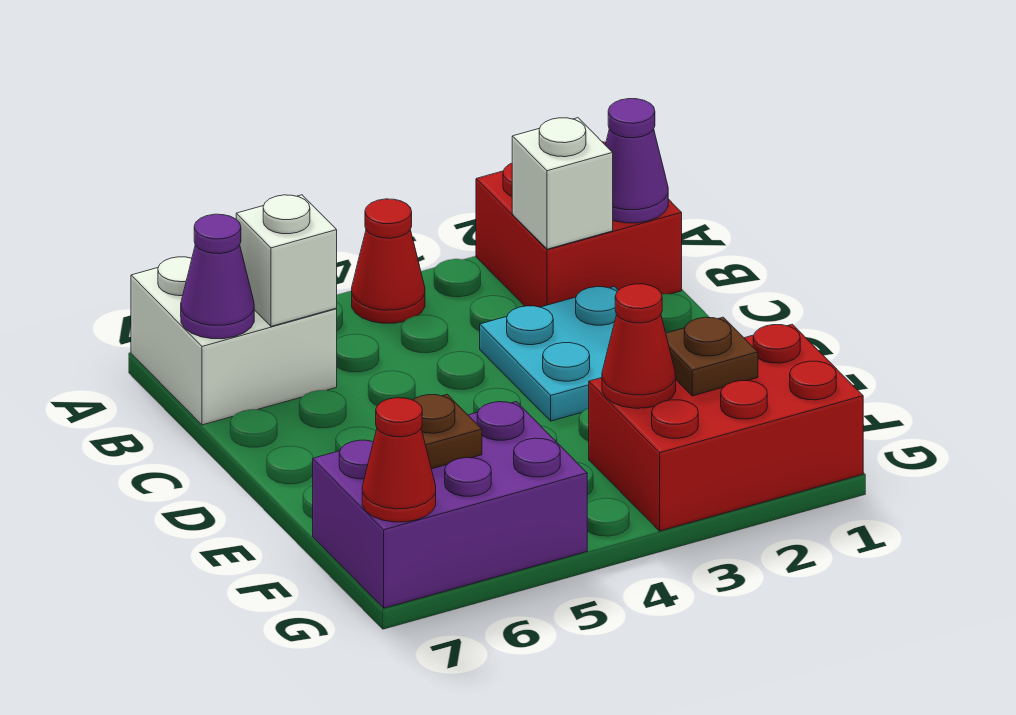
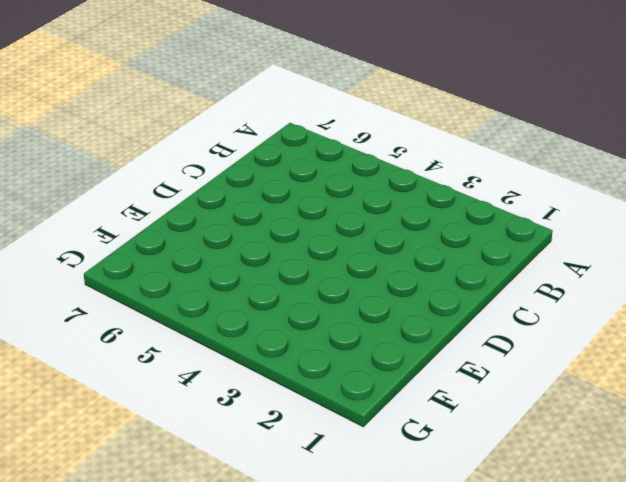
none -> red 2x2 brick [476,142,682,307]
none -> red 1x1 cone [352,199,425,323]
none -> white 2x2 brick [131,257,337,425]

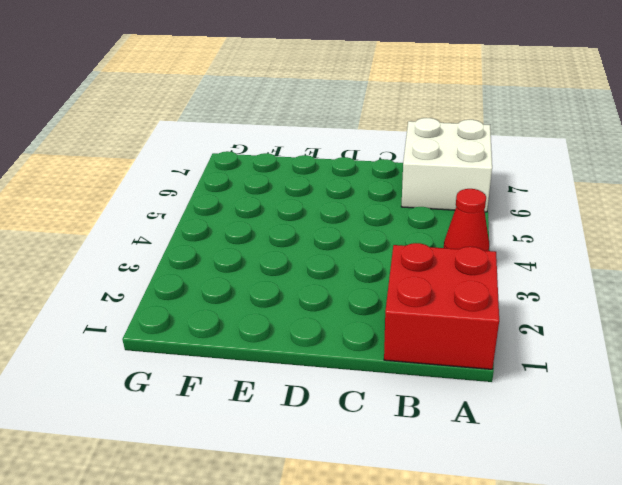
none -> cyan 2x2 plate [480,286,618,421]
none -> red 2x3 brick [589,324,863,531]
none -> purple 2x3 brick [313,402,587,608]

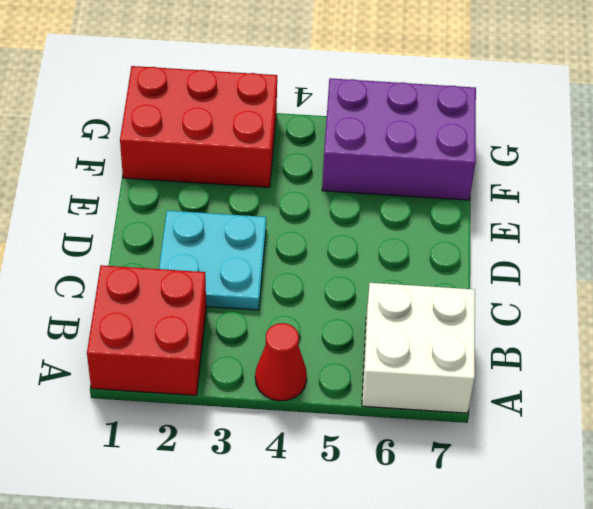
none -> purple 1x1 cone [605,99,668,223]
none -> white 1x1 brick [512,118,613,249]
none -> white 1x1 brick [236,195,337,326]

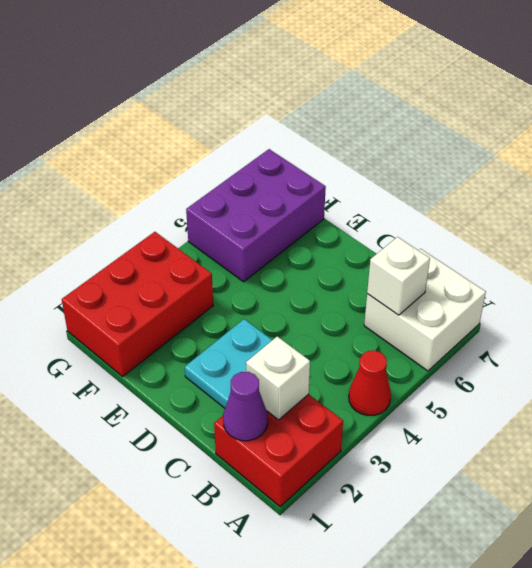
none -> purple 1x1 cone [181,214,254,339]
none -> brown 1x1 plate [666,317,758,396]
none -> red 1x1 cone [602,284,676,408]

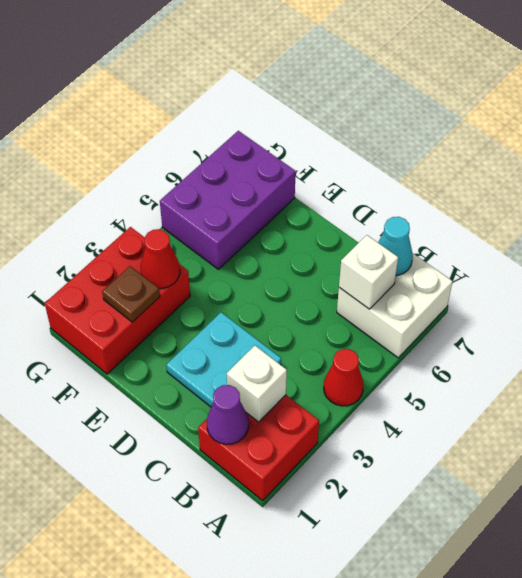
cyan 1x1 cone [378,217,413,276] -> purple 1x1 cone [181,214,254,339]
none -> brown 1x1 plate [413,394,482,469]
none -> red 1x1 cone [362,398,436,522]

